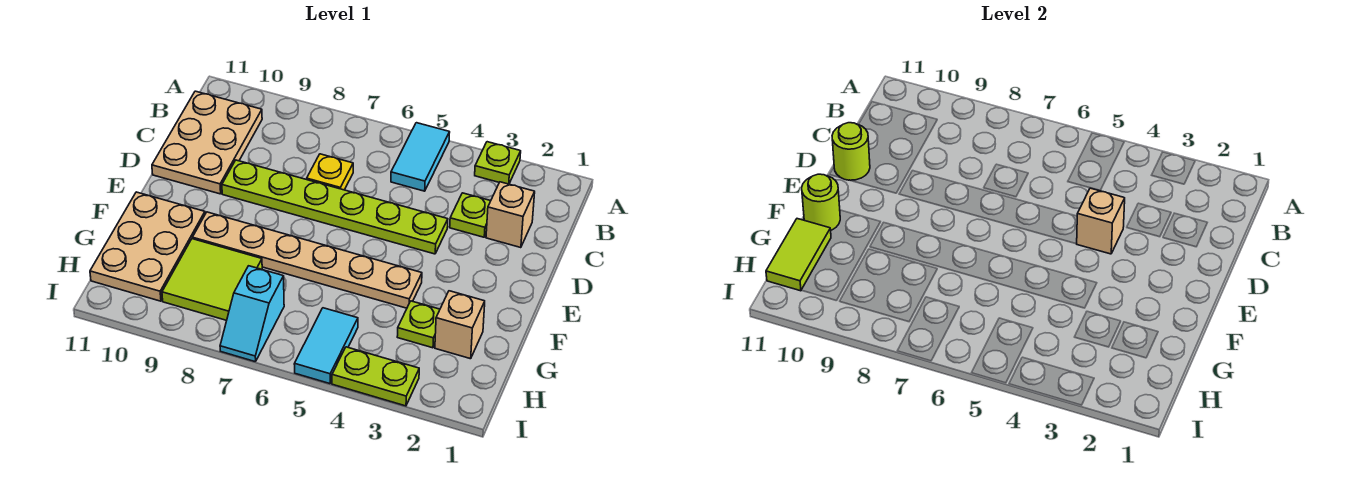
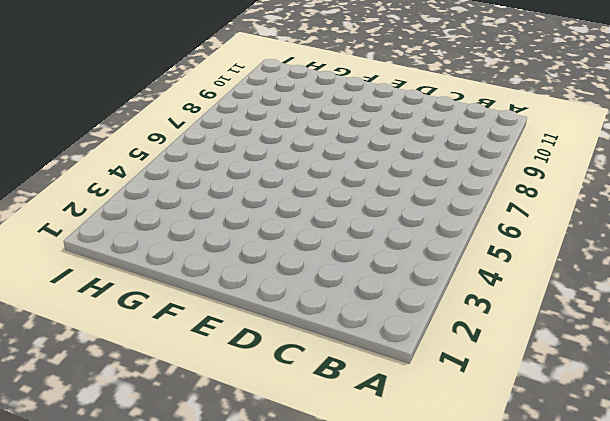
none -> lime 1x1 plate [475,142,521,184]
none -> cyan 1x2 tile [391,123,450,191]
none -> tan 2x3 plate [152,91,262,194]

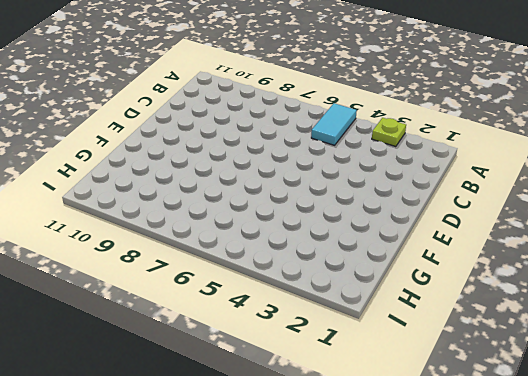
none -> tan 2x3 plate [152,91,262,194]
none -> tan 1x1 brick [486,182,535,248]
none -> lime 1x1 plate [450,193,490,237]

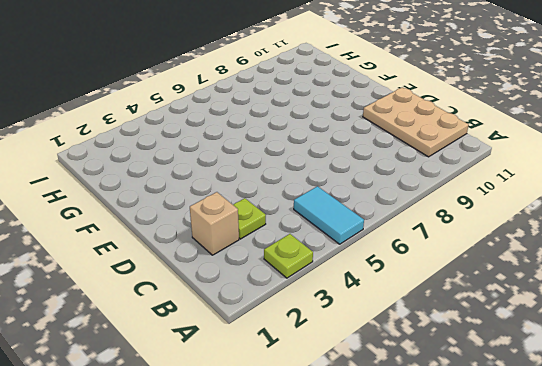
none -> yellow 1x1 plate [307,154,353,190]
none -> lime 1x6 plate [222,160,448,254]
none -> tan 1x6 plate [192,212,422,308]

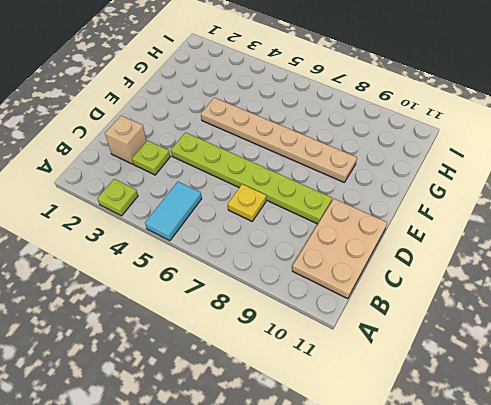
none -> tan 2x3 plate [90,192,205,301]
none -> tan 1x1 brick [435,291,485,359]
none -> lime 1x1 plate [397,301,440,348]

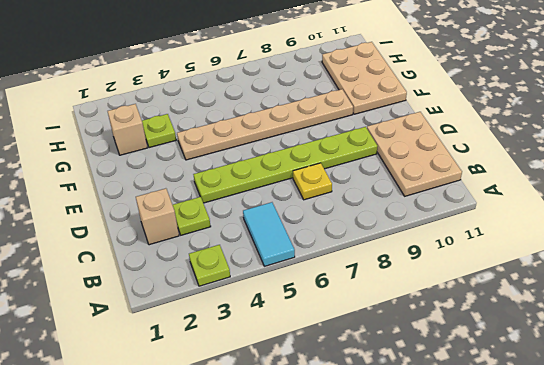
none -> lime 2x2 tile [162,239,262,320]
none -> cyan 1x2 tile [294,308,358,384]
none -> cyan 1x2 slope [220,266,284,362]

